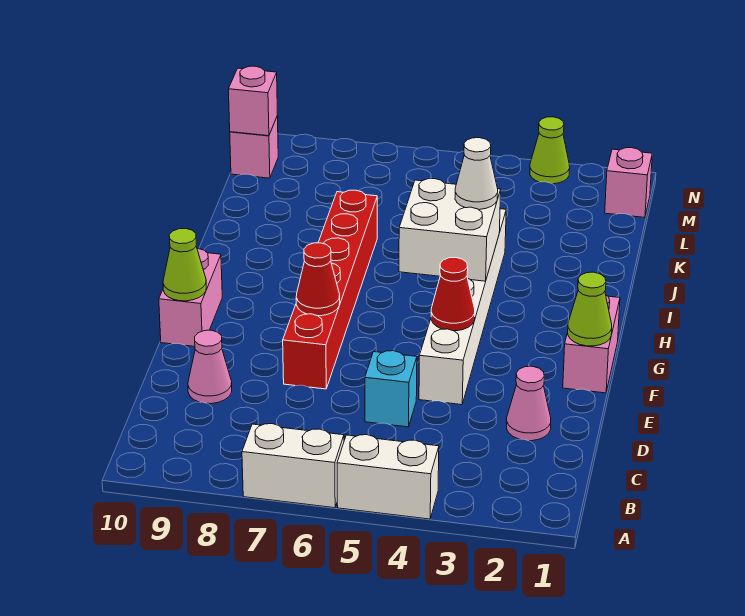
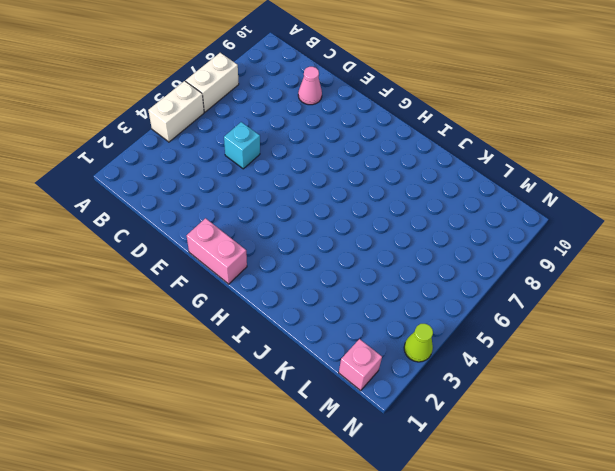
none -> pink 1x1 cone [507,366,551,441]
none -> white 1x6 brick [419,209,506,405]
none -> red 1x6 brick [283,190,377,389]

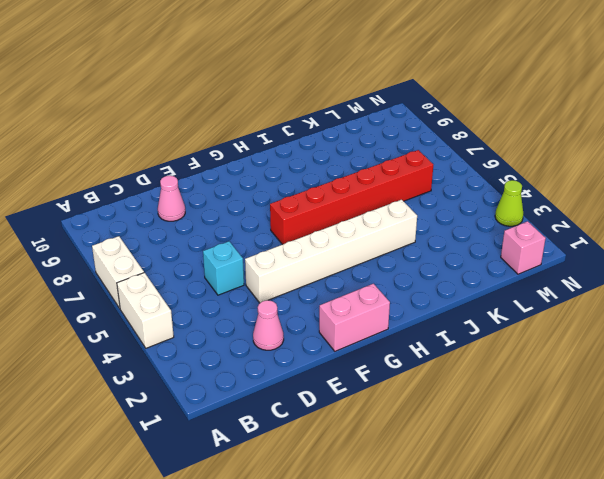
red 1x6 brick [270,150,433,245] -> red 1x6 brick moved to [283,190,377,389]
none -> pink 1x2 brick [159,249,222,346]
none -> pink 1x1 brick [230,116,278,178]
none -> lime 1x1 cone [568,272,612,346]

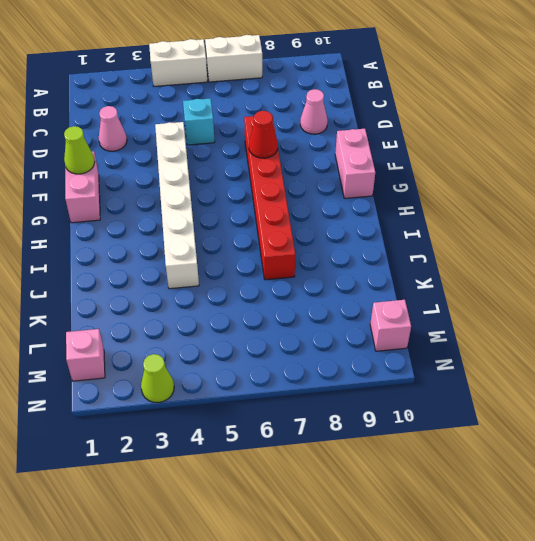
none -> red 1x1 cone [431,258,475,331]
none -> lime 1x1 cone [163,228,206,301]
none -> white 2x2 brick [399,179,501,281]

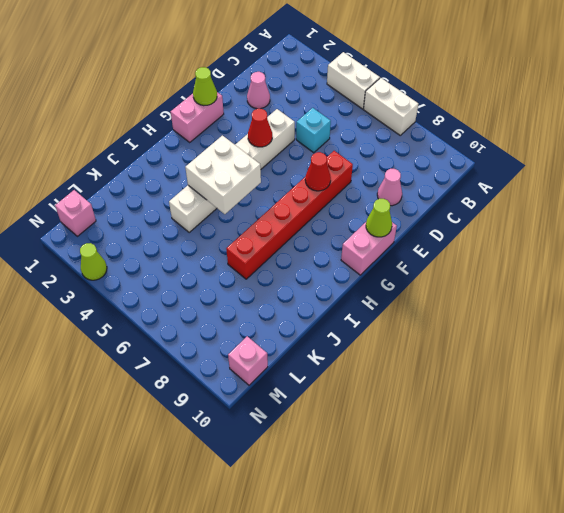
none -> pink 1x1 brick [228,66,277,136]
none -> white 1x1 cone [455,138,498,210]

